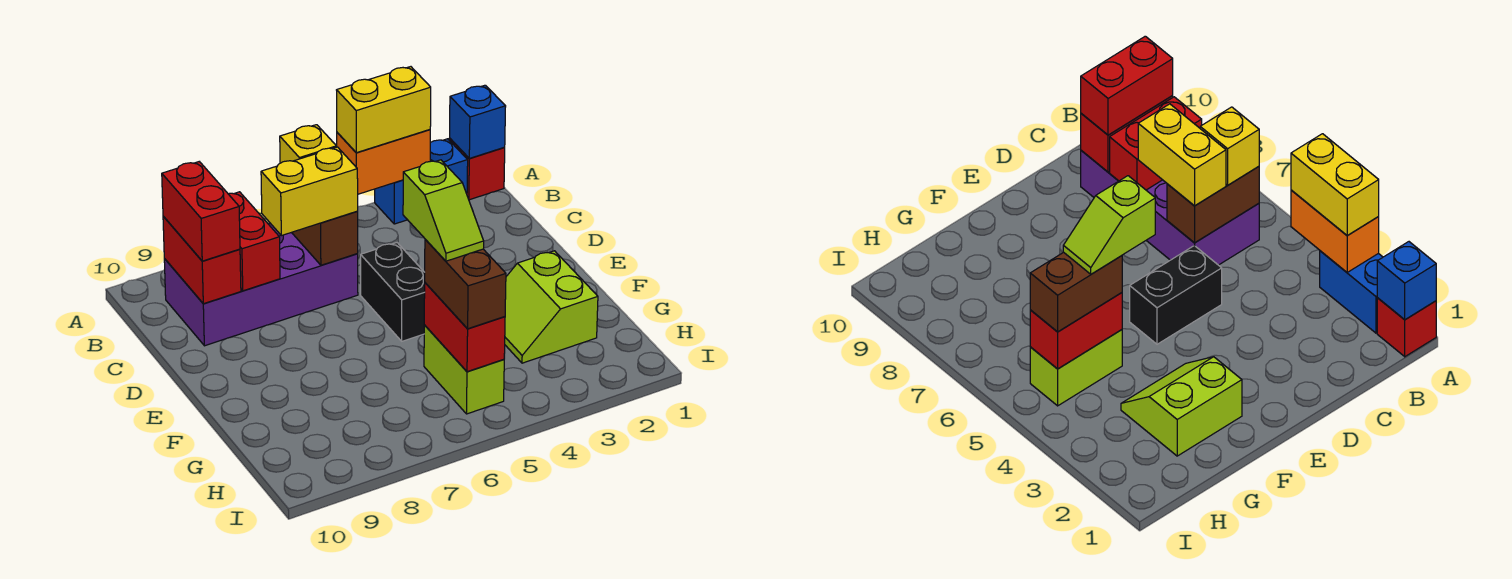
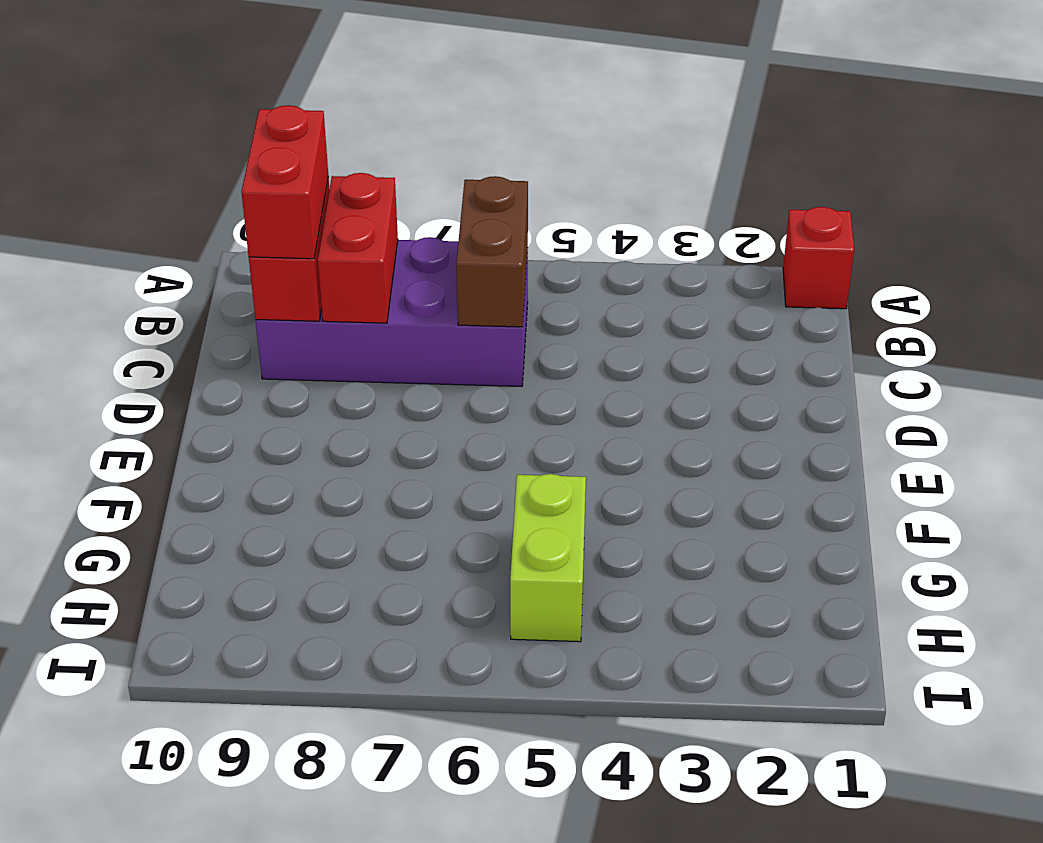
none -> blue 1x2 brick [375,139,468,224]
none -> black 1x2 brick [361,243,425,341]
none -> lime 2x2 slope [505,251,598,363]

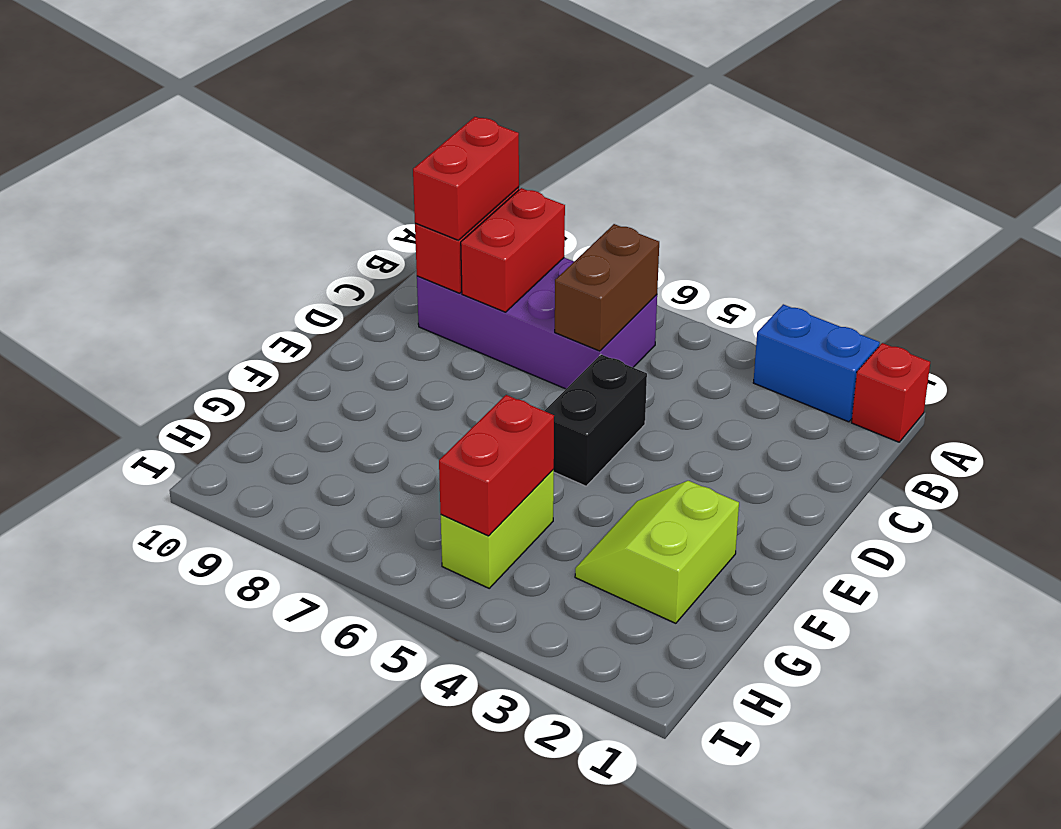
none -> blue 1x1 brick [450,85,506,159]
none -> orange 1x2 brick [337,130,430,194]
none -> yellow 1x2 brick [337,67,431,153]

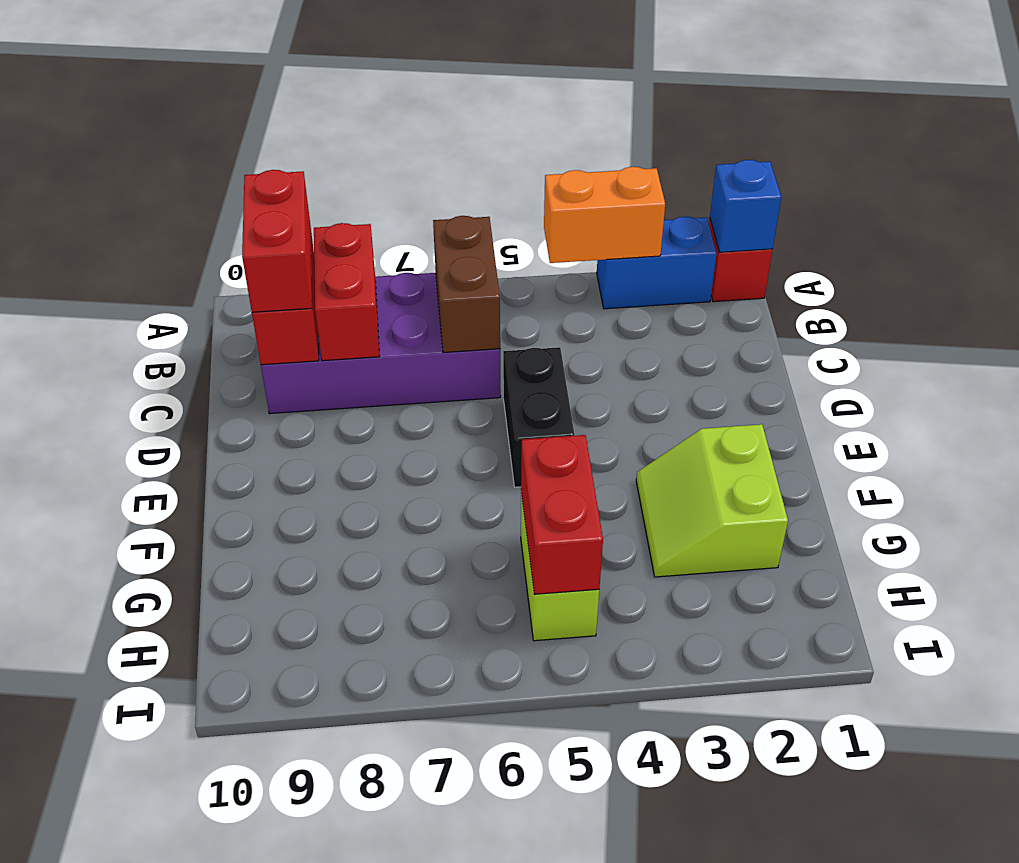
none -> yellow 1x2 brick [337,67,431,153]
none -> yellow 1x1 brick [280,125,336,163]
none -> yellow 1x2 brick [261,147,358,236]

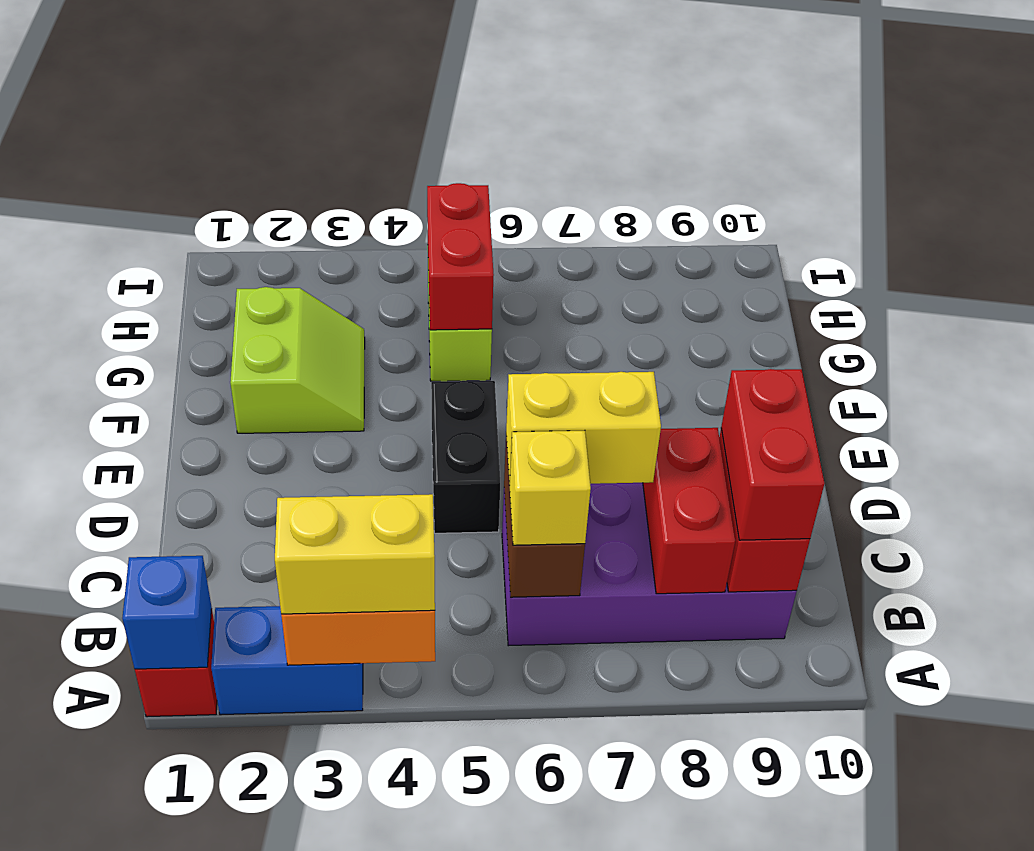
none -> brown 1x2 brick [425,239,506,329]
none -> lime 1x2 slope [403,160,484,261]

